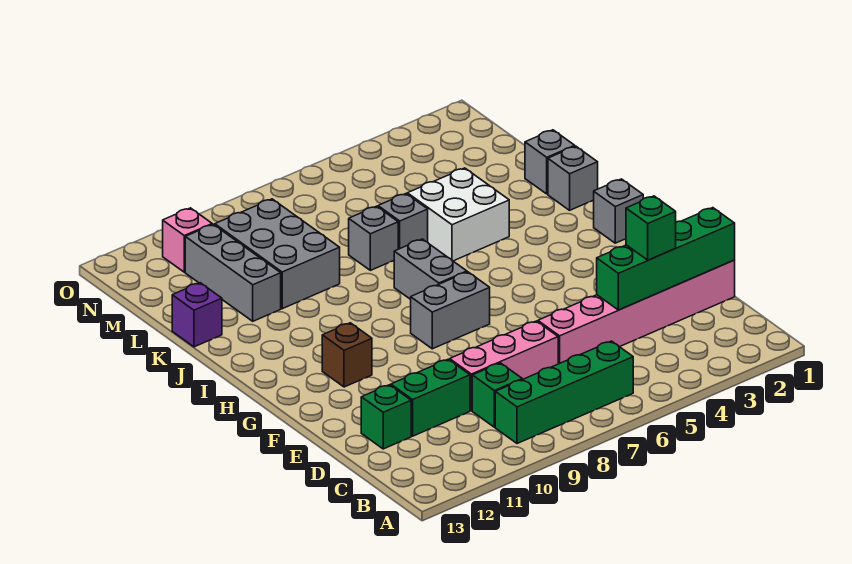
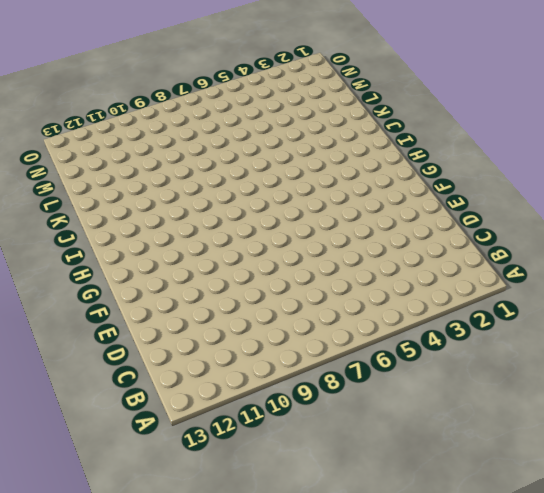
none -> green 1x4 brick [495,341,633,444]
none -> green 1x1 brick [472,363,522,427]
none -> pink 1x6 brick [538,260,735,364]

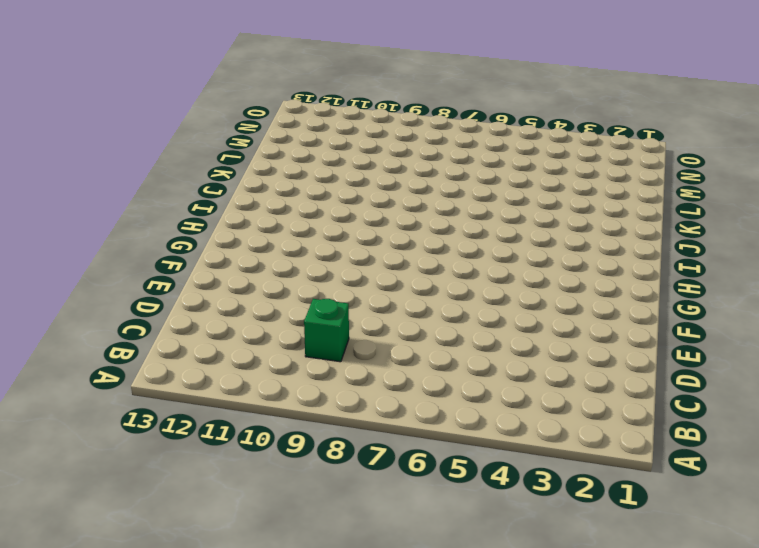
none -> green 1x4 brick [495,341,633,444]
none -> pink 1x6 brick [538,260,735,364]
none -> pink 1x3 brick [450,321,558,411]

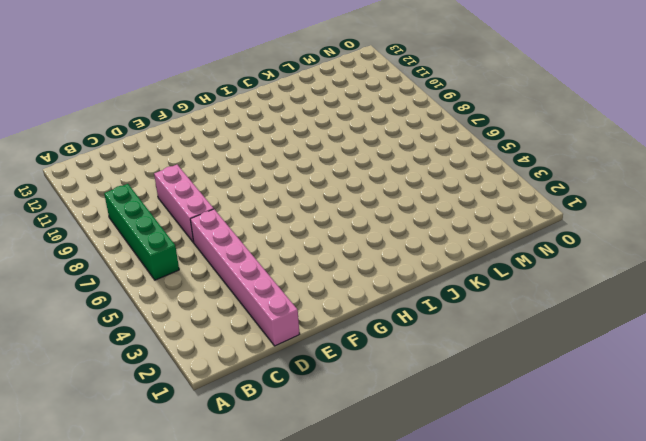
none -> green 1x1 brick [472,363,522,427]
none -> green 1x2 brick [391,359,470,436]
none -> green 1x1 brick [361,385,411,449]

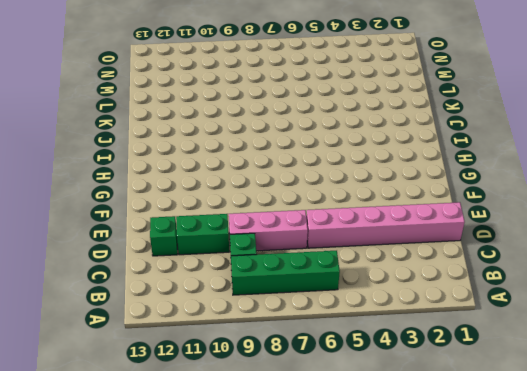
none -> grey 1x2 brick [411,272,490,349]
none -> brown 1x1 brick [322,323,372,387]
none -> grey 1x1 brick [594,179,643,243]

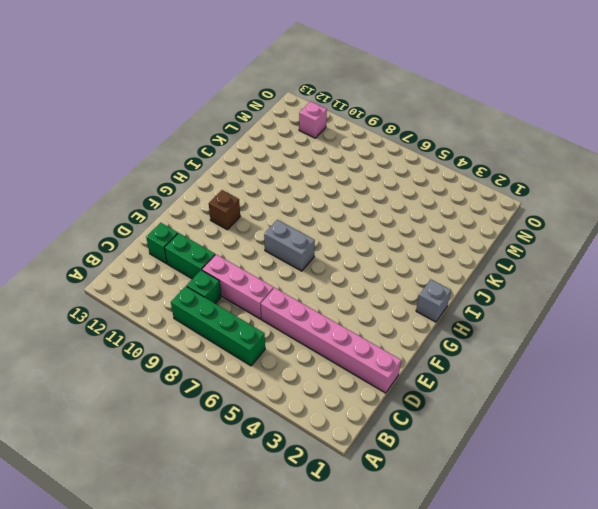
none -> grey 1x2 brick [394,239,467,299]
none -> grey 1x1 brick [548,146,598,210]
none -> white 2x2 brick [407,168,509,261]

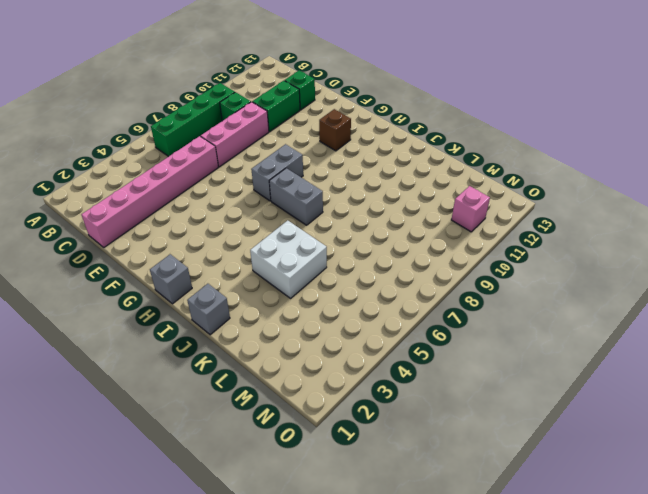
none -> grey 1x1 brick [525,130,575,194]
none -> grey 1x1 brick [378,194,428,249]
none -> grey 1x1 brick [349,206,398,270]

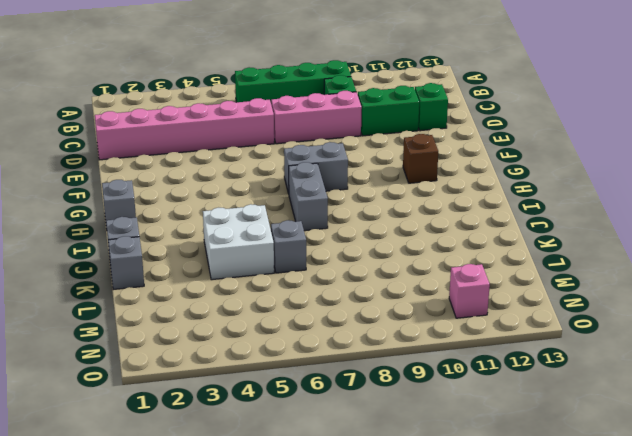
none -> grey 1x1 brick [349,206,398,270]
none -> grey 2x3 brick [215,199,340,309]
none -> grey 1x3 brick [185,224,281,321]

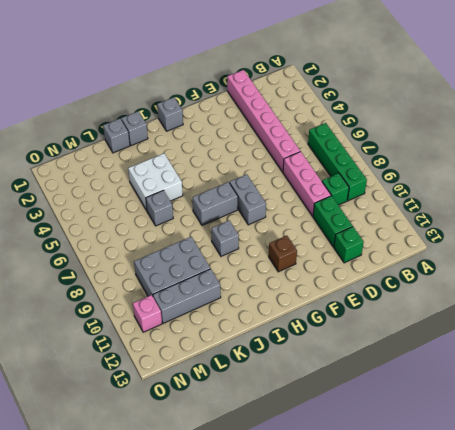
grey 1x1 brick [211,220,239,256] -> grey 1x1 brick moved to [349,206,398,270]
none -> purple 1x1 brick [172,283,222,347]
none -> green 1x4 brick [597,208,735,310]
none -> green 1x1 brick [626,196,676,260]

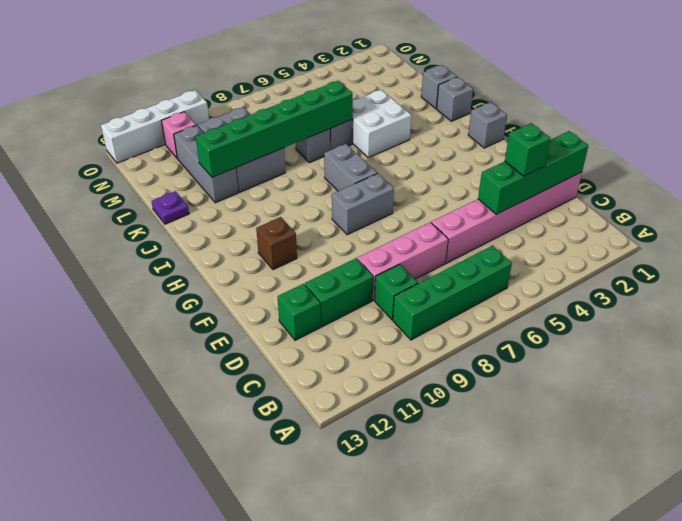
green 1x6 brick [196,81,353,177] -> none
purple 1x1 plate [152,191,189,224] -> purple 1x1 brick [172,283,222,347]
white 1x4 brick [101,90,209,163] -> none

